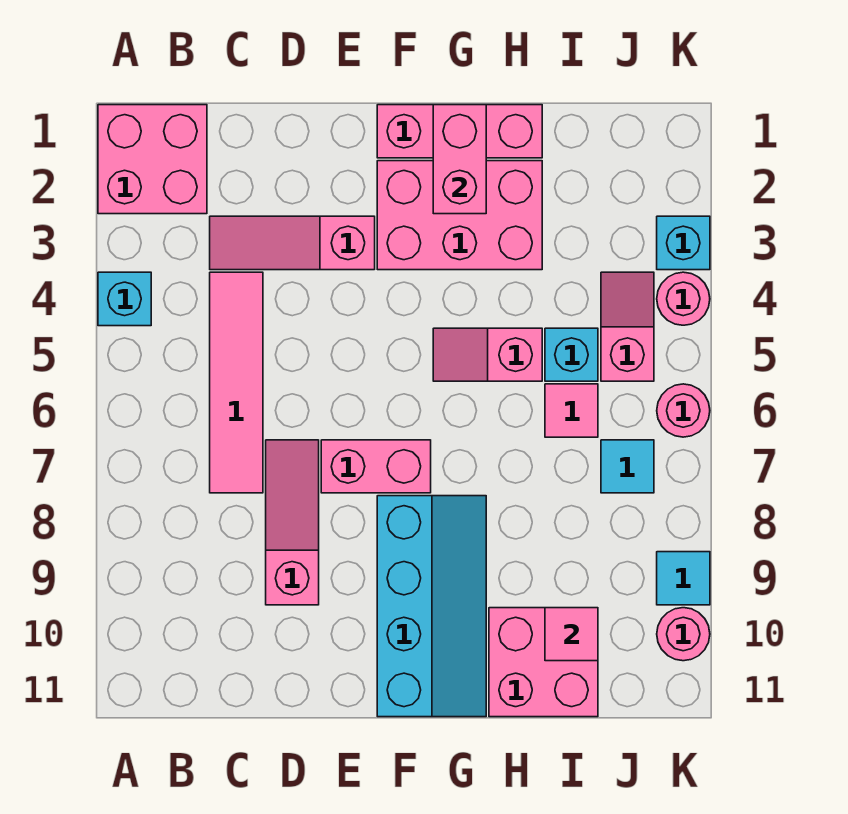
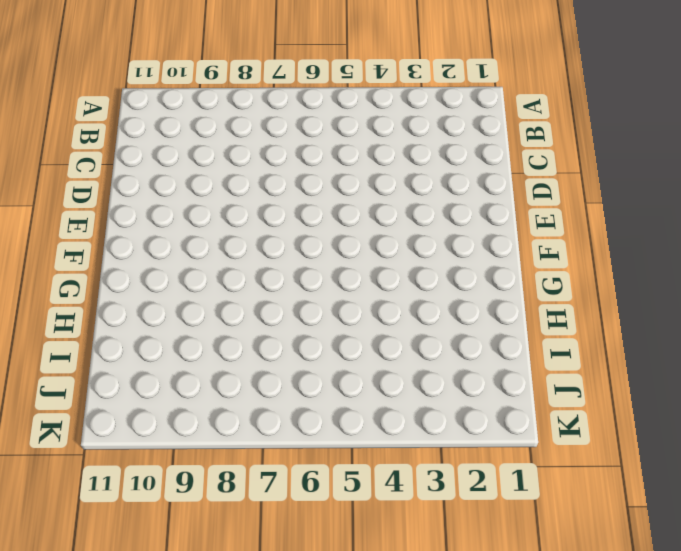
none -> pink 2x2 brick [98,105,207,214]
none -> cyan 1x1 brick [98,272,151,326]
none -> pink 1x3 slope [210,216,375,270]

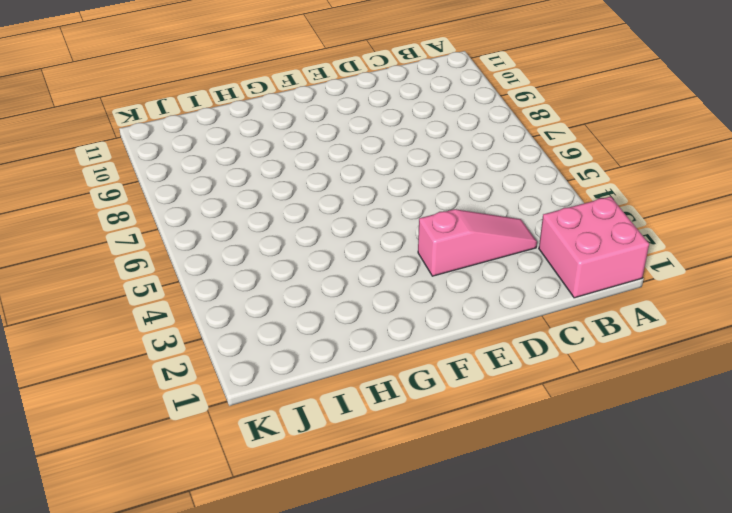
none -> cyan 1x1 brick [98,272,151,326]
none -> pink 1x4 tile [210,272,263,493]
none -> pink 1x3 slope [266,440,319,605]

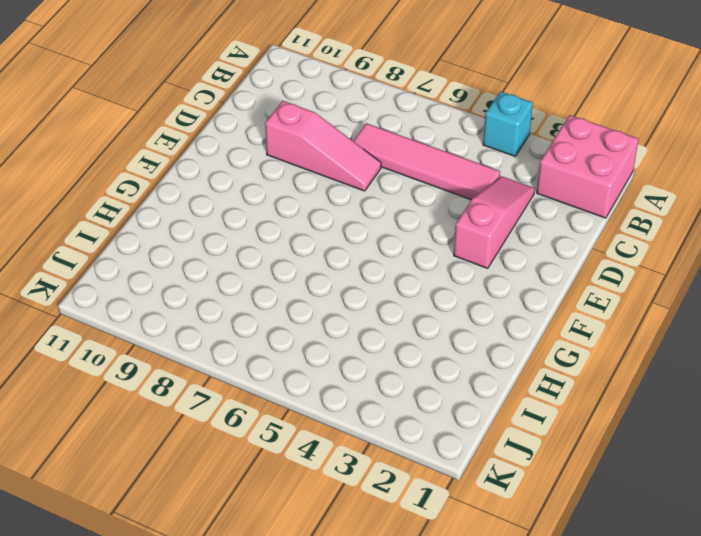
none -> pink 1x2 brick [321,440,431,493]
none -> pink 1x3 brick [377,105,542,158]
none -> pink 2x3 brick [377,161,542,270]

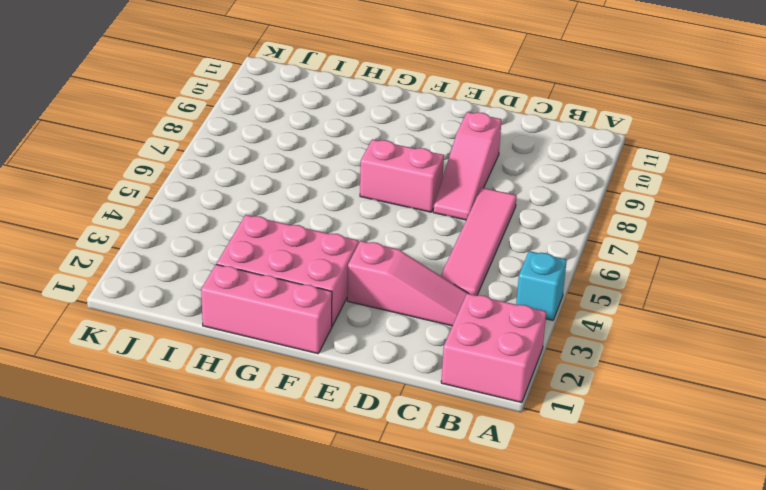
none -> cyan 2x4 slope [377,496,486,717]
none -> pink 1x2 slope [433,328,542,381]
none -> pink 2x2 brick [489,608,598,717]

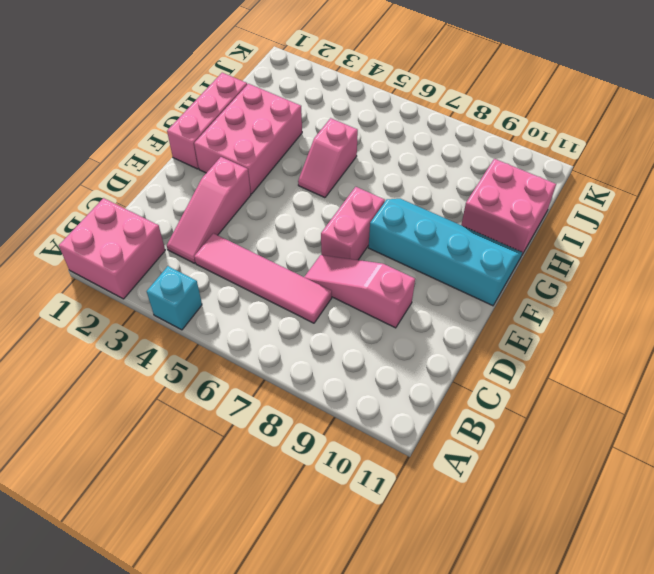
none -> cyan 1x1 brick [545,328,598,381]
none -> pink 1x1 tile [545,384,598,437]
none -> pink 1x2 slope [601,272,654,381]

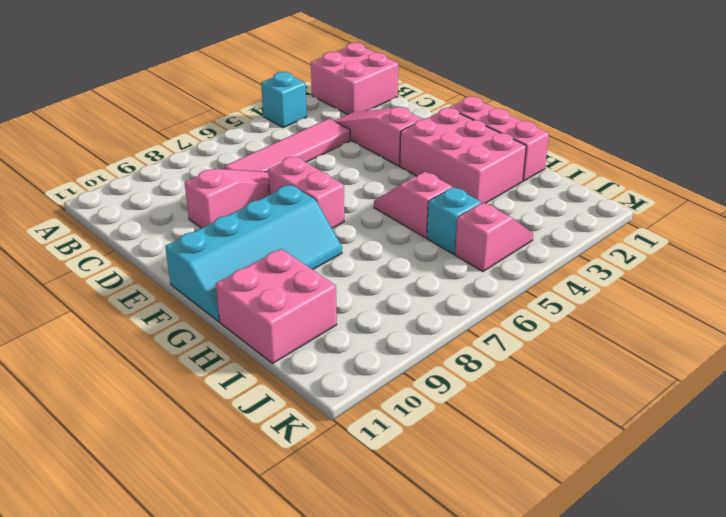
none -> pink 1x1 tile [545,384,598,437]
none -> cyan 1x1 tile [601,440,654,493]
none -> cyan 1x1 brick [657,216,710,270]

